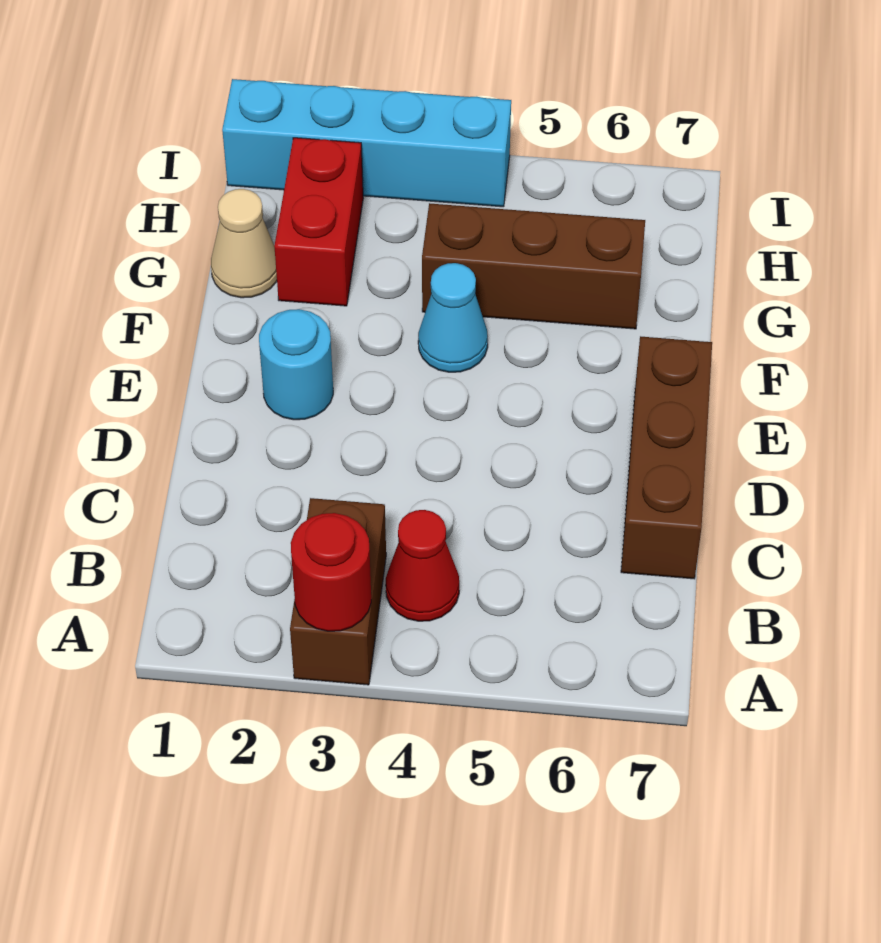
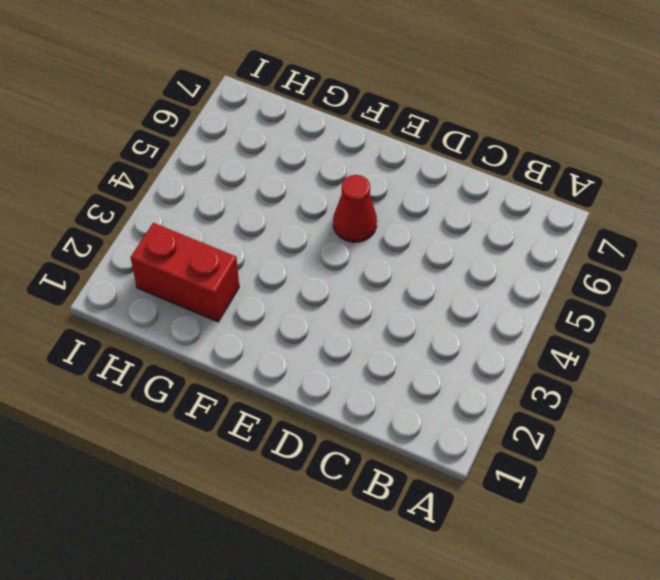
red 1x1 cone [333,175,377,242] -> red 1x1 cone moved to [386,510,459,621]
none -> brown 1x2 brick [290,498,386,685]
none -> brown 1x3 brick [621,336,712,579]

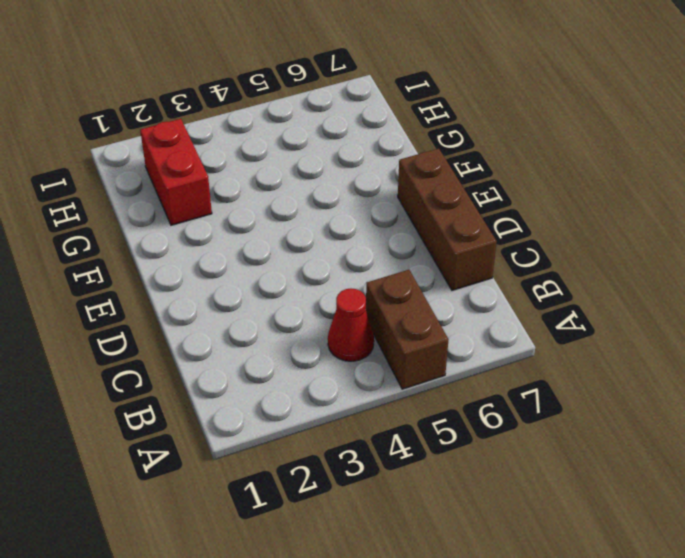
brown 1x2 brick [366,270,449,389] -> brown 1x2 brick moved to [290,498,386,685]
none -> cyan 1x1 round brick [259,309,333,420]
none -> cyan 1x1 cone [418,263,488,372]

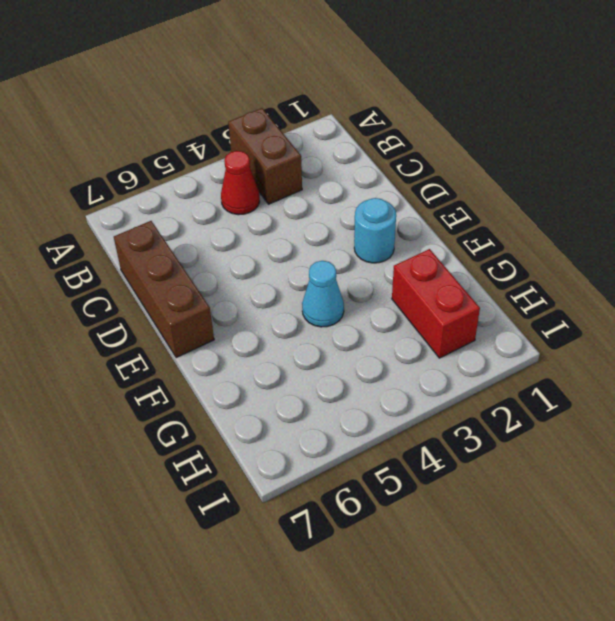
none -> tan 1x1 cone [211,189,277,298]
none -> brown 1x3 brick [422,203,645,329]

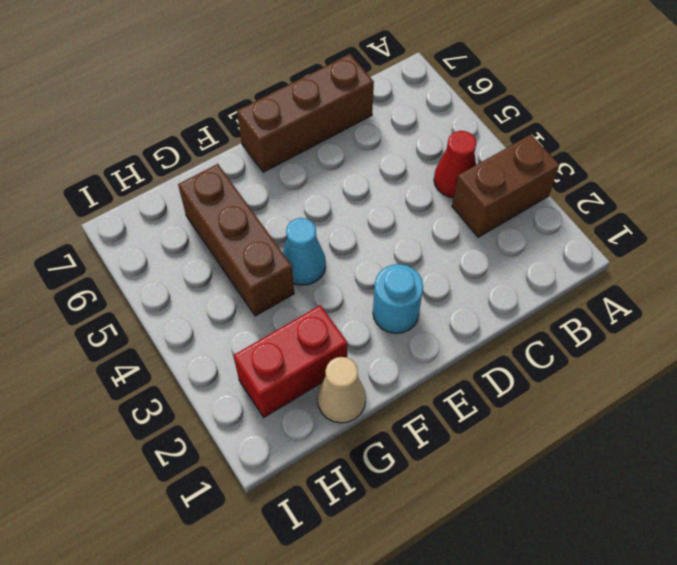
none -> cyan 1x4 brick [222,79,511,207]
none -> red 1x1 round brick [291,513,371,631]

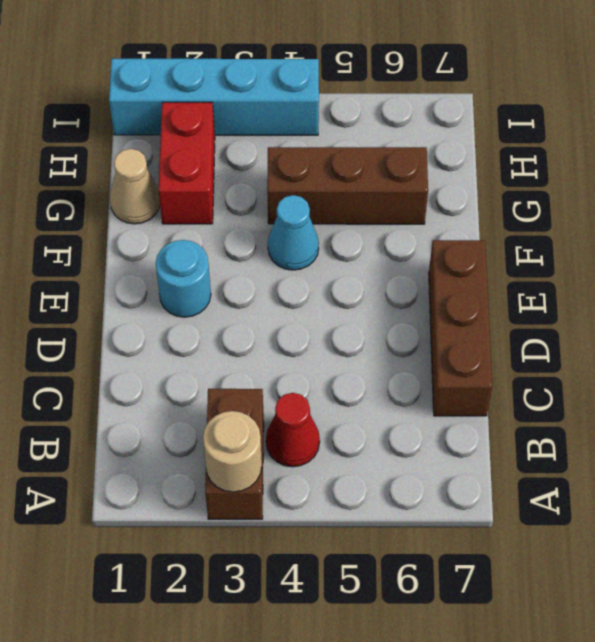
tan 1x1 round brick [203,411,262,492] -> red 1x1 round brick [291,513,371,631]

